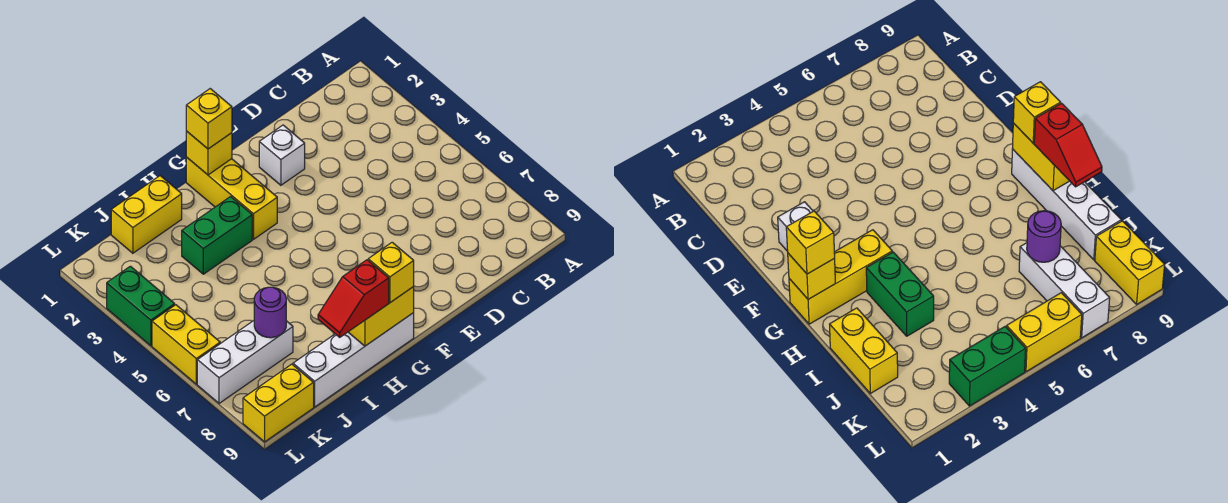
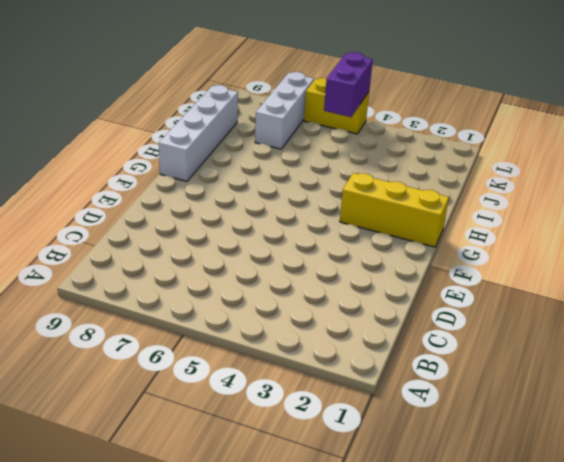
purple 1x2 brick [324,52,373,117] -> none
none -> white 1x1 brick [259,125,305,185]
none -> green 1x2 brick [182,197,252,274]
none -> yellow 1x2 brick [111,176,182,253]

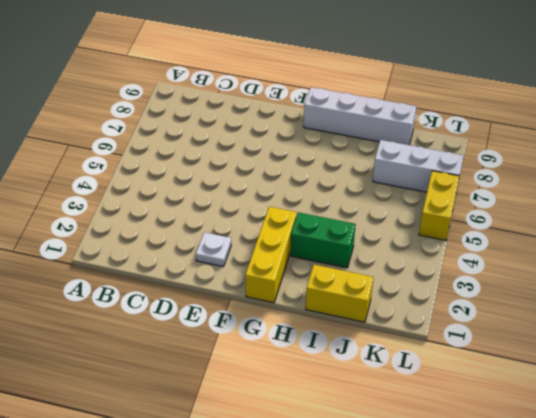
white 1x1 plate [196,232,231,266] -> white 1x1 brick [259,125,305,185]
none -> yellow 1x2 brick [243,364,314,442]
none -> green 1x2 brick [107,266,175,346]
none -> yellow 1x1 brick [186,131,232,175]

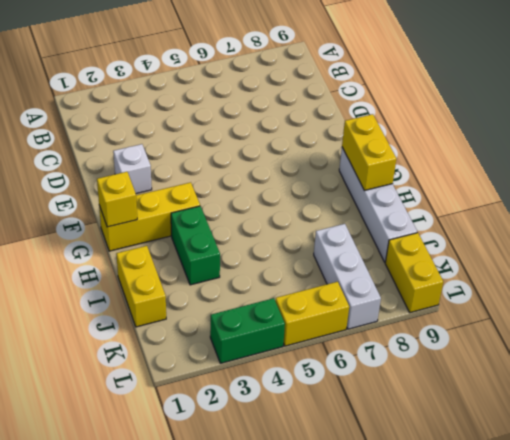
none -> purple 1x1 round brick [254,287,286,338]
none -> yellow 1x1 brick [186,89,232,149]
none -> yellow 1x1 brick [368,242,414,303]

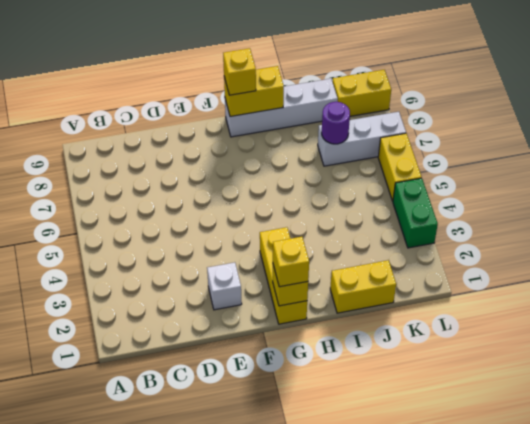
none -> green 1x2 brick [182,197,252,274]
none -> red 1x2 slope [318,260,389,337]

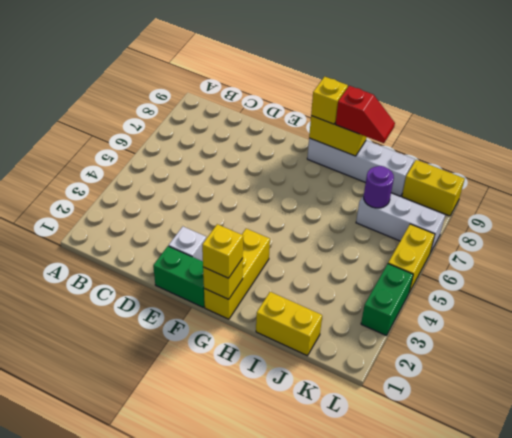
green 1x2 brick [153,246,205,308] -> green 1x2 brick moved to [182,197,252,274]

